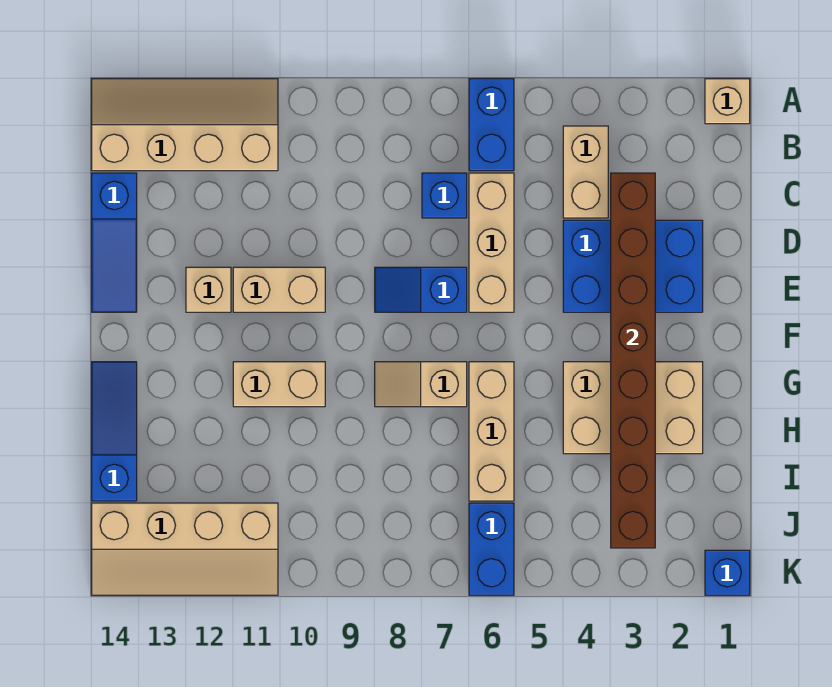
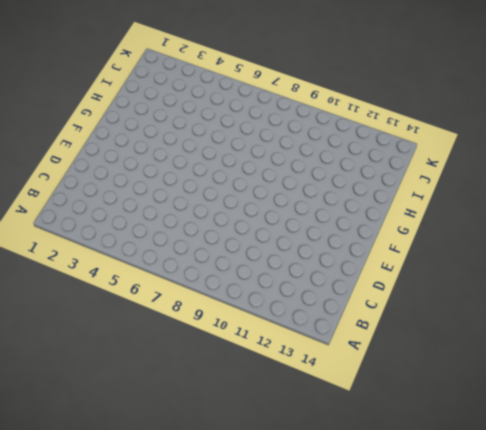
none -> tan 1x1 brick [705,79,750,124]
none -> blue 1x2 brick [469,79,514,171]
none -> tan 2x4 slope [92,79,278,171]

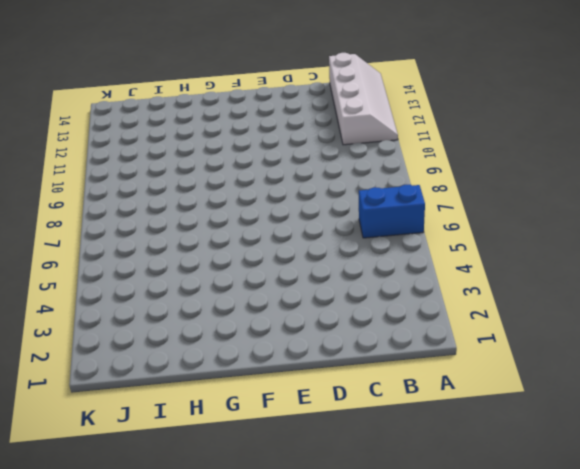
white 2x4 slope [329,53,398,145] -> tan 2x4 slope [92,79,278,171]
none -> tan 1x1 brick [705,79,750,124]
none -> tan 1x2 brick [563,126,608,218]
none -> tan 1x3 brick [469,173,514,312]

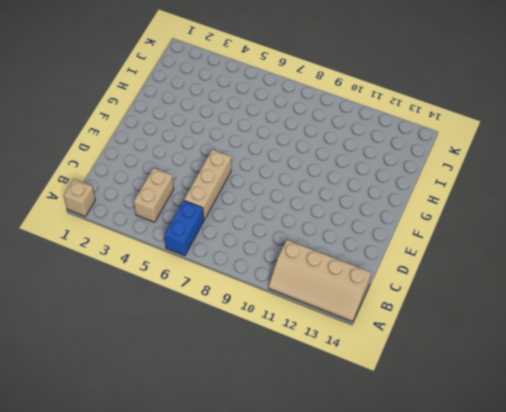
none -> blue 1x1 brick [422,173,467,218]
none -> blue 1x3 slope [92,173,137,312]
none -> blue 2x3 brick [563,220,703,312]

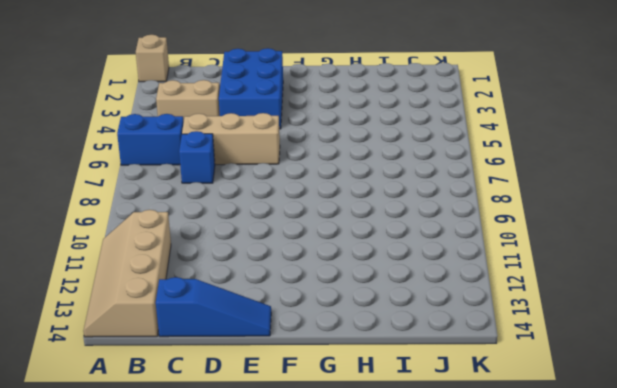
none -> blue 1x2 slope [375,267,467,312]
none -> tan 1x2 brick [233,267,325,312]
none -> tan 1x1 brick [186,267,231,312]

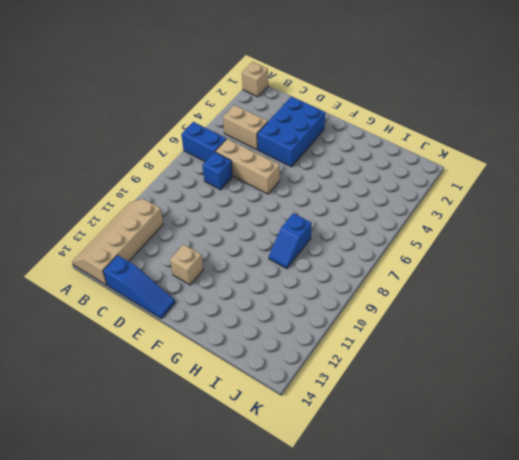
blue 1x2 slope [269,213,312,269] -> blue 1x2 slope moved to [375,267,467,312]
none -> tan 1x2 brick [233,267,325,312]
none -> tan 2x3 brick [563,362,703,454]
none -> tan 1x3 brick [469,362,514,501]

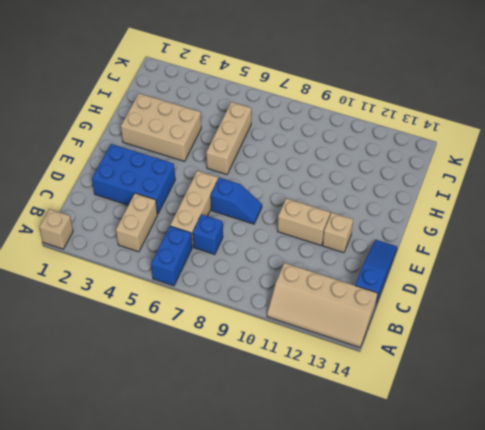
none -> tan 1x2 slope [375,362,467,407]
none -> tan 1x2 brick [233,362,325,407]
none -> blue 1x3 slope [92,362,137,501]

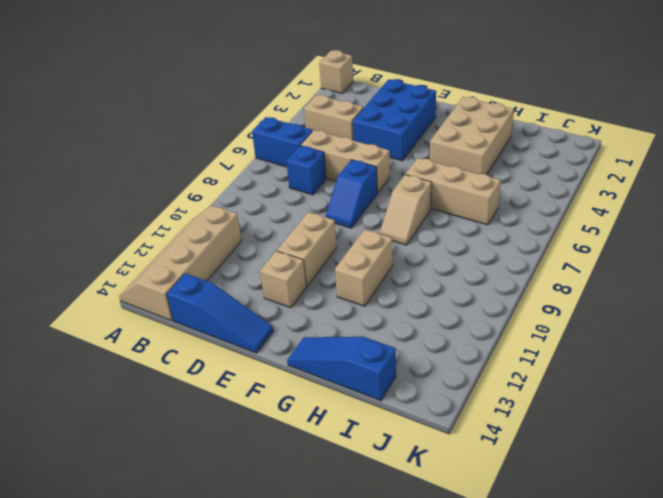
none -> blue 1x2 brick [469,503,514,595]
none -> tan 2x4 slope [92,503,278,595]
none -> blue 1x1 brick [705,550,750,595]

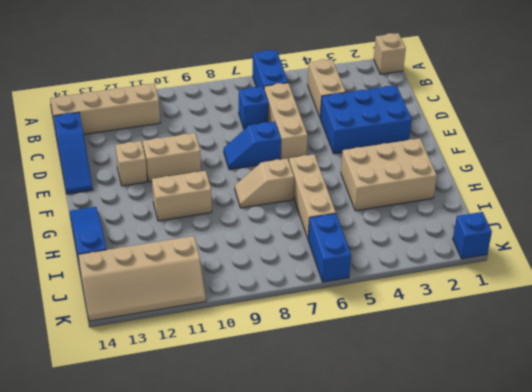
none -> brown 1x8 brick [611,173,655,548]

